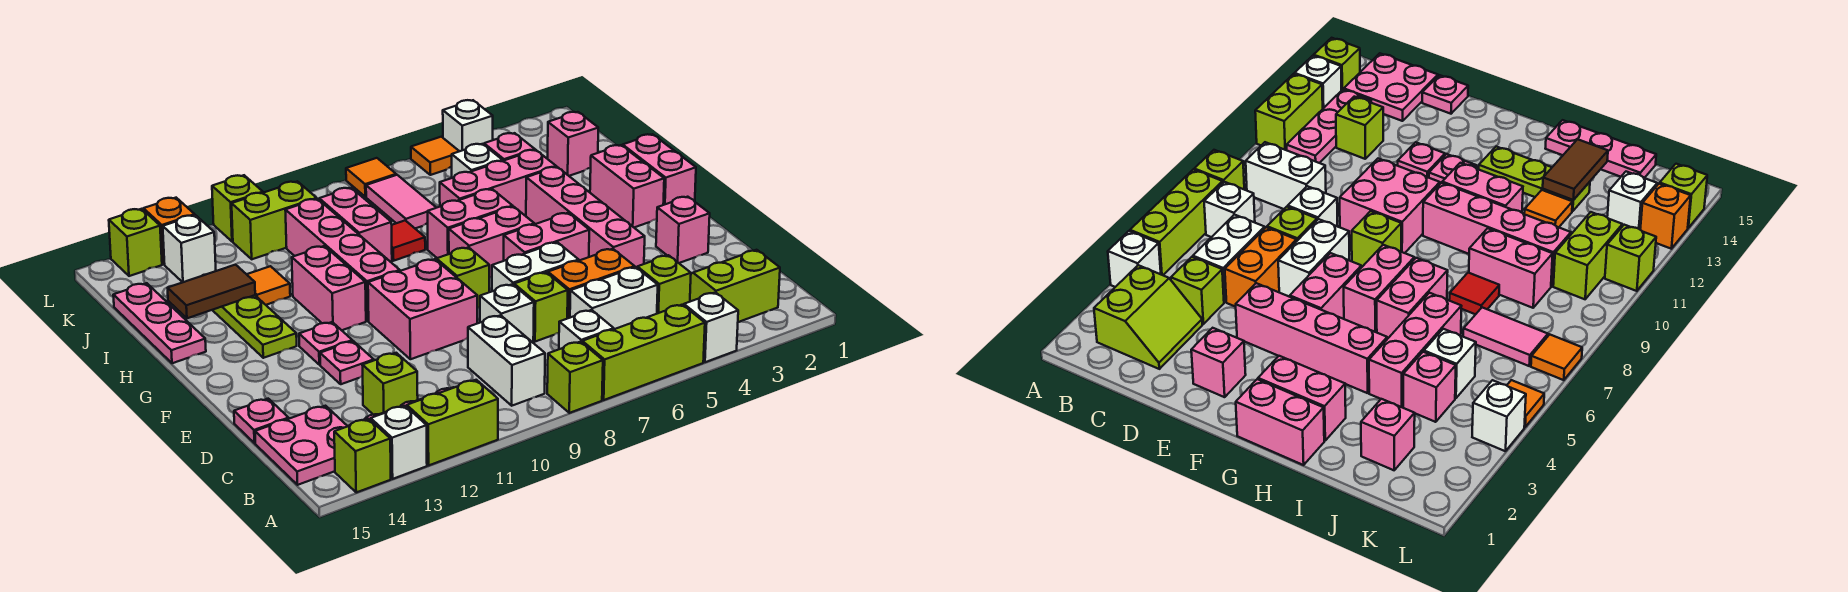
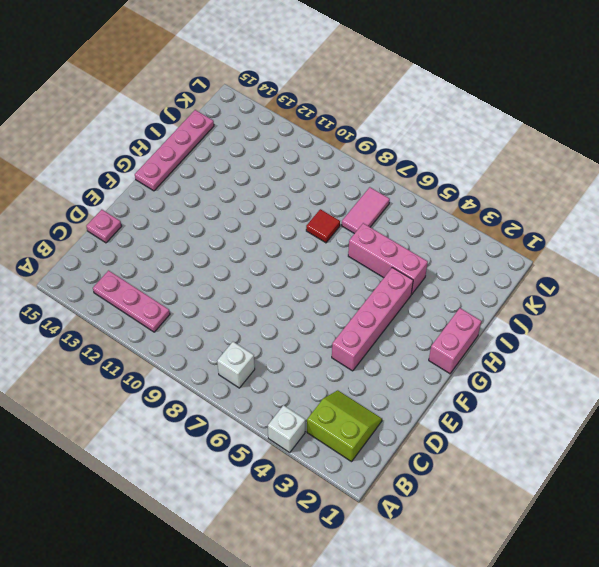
pink 1x4 plate [135,110,214,191] -> pink 1x3 plate [113,283,206,363]
none -> lime 1x3 brick [582,305,705,400]
none -> lime 1x1 brick [547,342,603,413]
none -> lime 1x2 brick [407,380,498,465]
none -> white 1x1 brick [371,406,427,479]

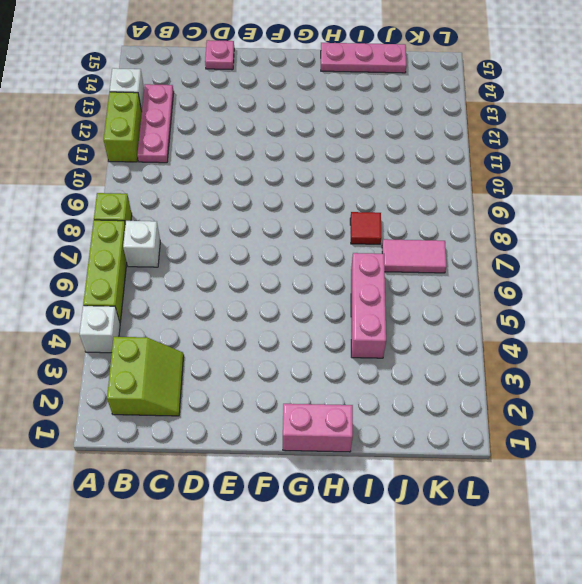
none -> lime 1x1 brick [334,419,391,492]
none -> white 1x2 brick [468,315,545,406]
none -> pink 2x2 plate [255,406,348,485]
none -> lime 1x1 brick [637,255,691,314]

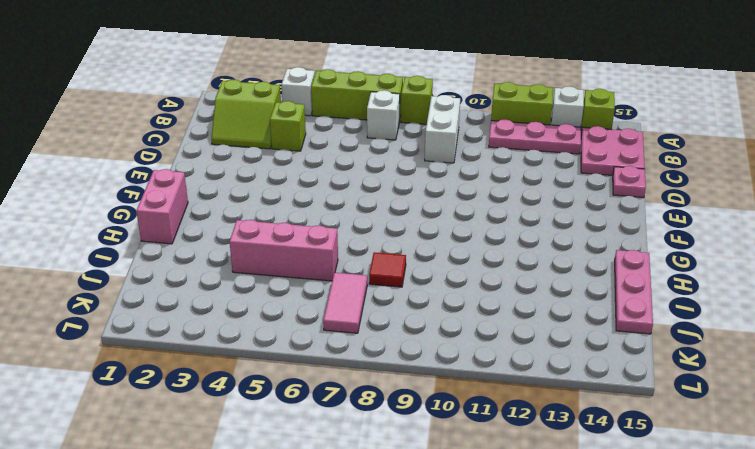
none -> white 1x2 brick [570,267,658,329]
none -> lime 1x1 brick [362,353,418,415]
none -> orange 1x2 brick [548,249,635,318]
none -> lime 1x1 brick [514,272,568,342]

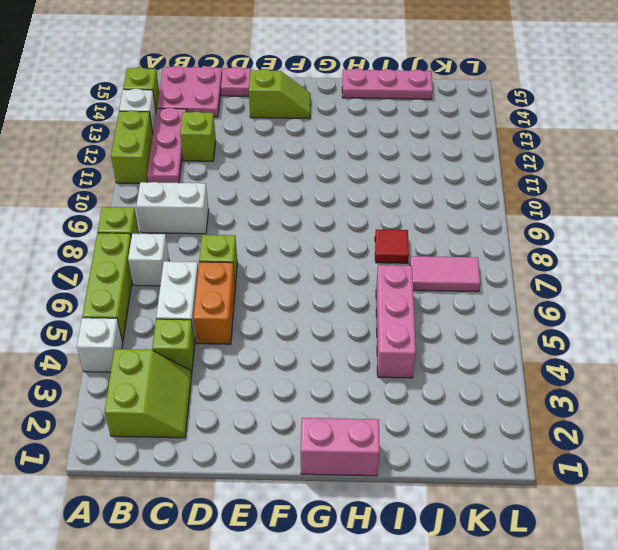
lime 1x2 slope [249,69,311,119] -> none
none -> white 1x1 brick [480,284,534,342]
none -> pink 1x1 brick [656,197,710,263]
none -> pink 1x4 brick [526,167,645,268]
none -> white 1x2 brick [492,242,579,291]

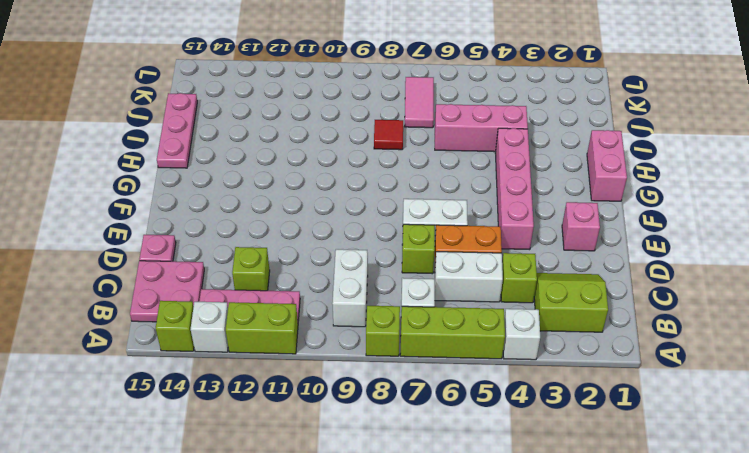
none -> white 1x1 brick [480,284,534,342]
none -> pink 2x2 brick [368,259,477,359]
none -> pink 1x1 plate [320,341,374,384]
none -> pink 1x2 brick [504,213,589,261]

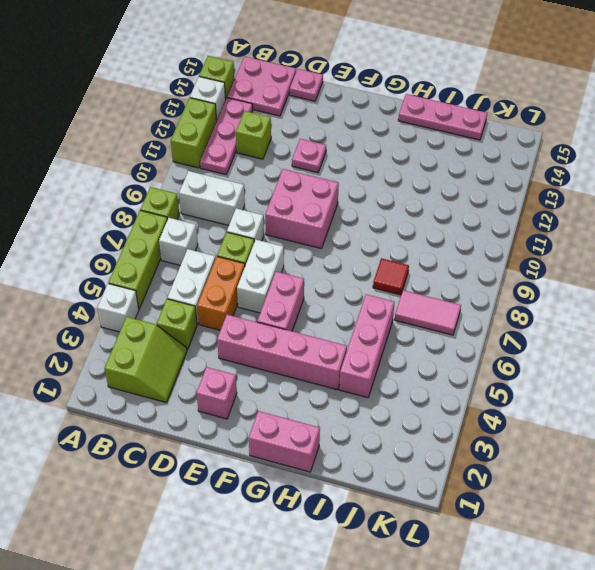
none -> lime 1x1 brick [437,247,489,308]
none -> pink 1x1 plate [299,322,352,365]
none -> pink 1x2 brick [590,145,664,227]
none -> pink 1x2 brick [449,207,534,278]

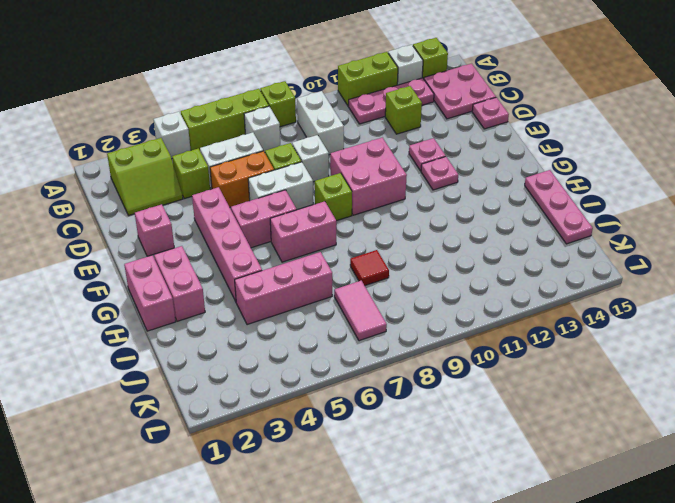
none -> pink 1x4 brick [285,199,400,321]
none -> pink 1x2 brick [292,246,366,330]
none -> lime 1x3 plate [213,295,297,358]
none -> pink 1x2 brick [428,189,513,258]

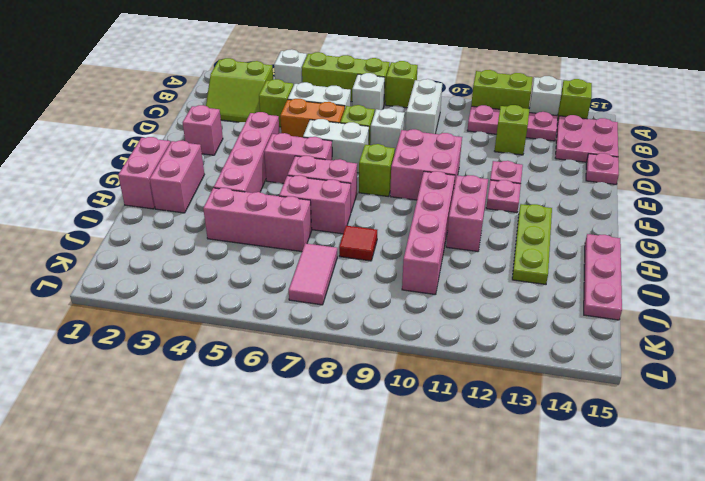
none -> pink 1x2 brick [319,188,392,262]
none -> orange 1x1 tile [247,266,290,305]
none -> pink 1x1 brick [548,112,598,176]
none -> pink 1x1 brick [484,133,535,161]

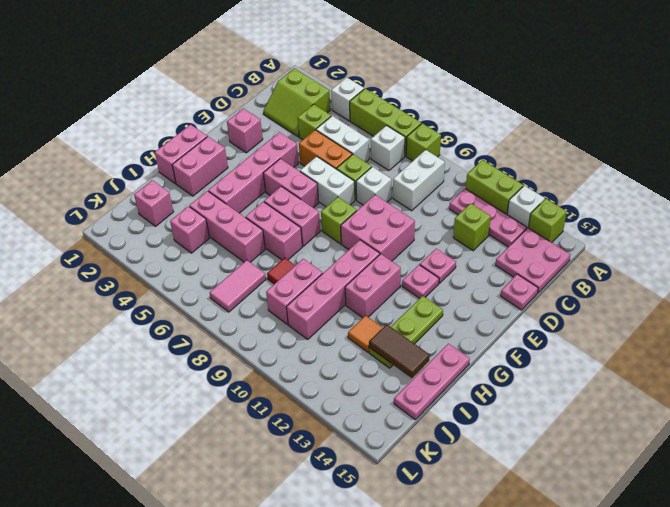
none -> white 1x1 brick [452,144,503,178]
none -> lime 1x2 brick [232,181,317,259]
none -> white 1x1 brick [163,215,216,282]
none -> white 1x1 brick [443,100,493,151]

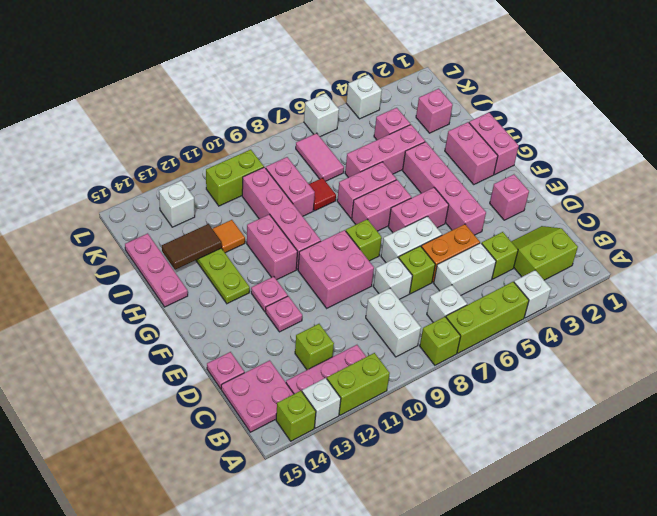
white 1x1 brick [304,93,339,137] -> white 1x1 brick moved to [452,144,503,178]
none -> orange 1x1 tile [411,137,459,175]
none -> orange 1x1 tile [346,158,396,197]
none -> lime 1x1 brick [212,175,263,242]
none -> orange 1x1 brick [144,198,195,264]

